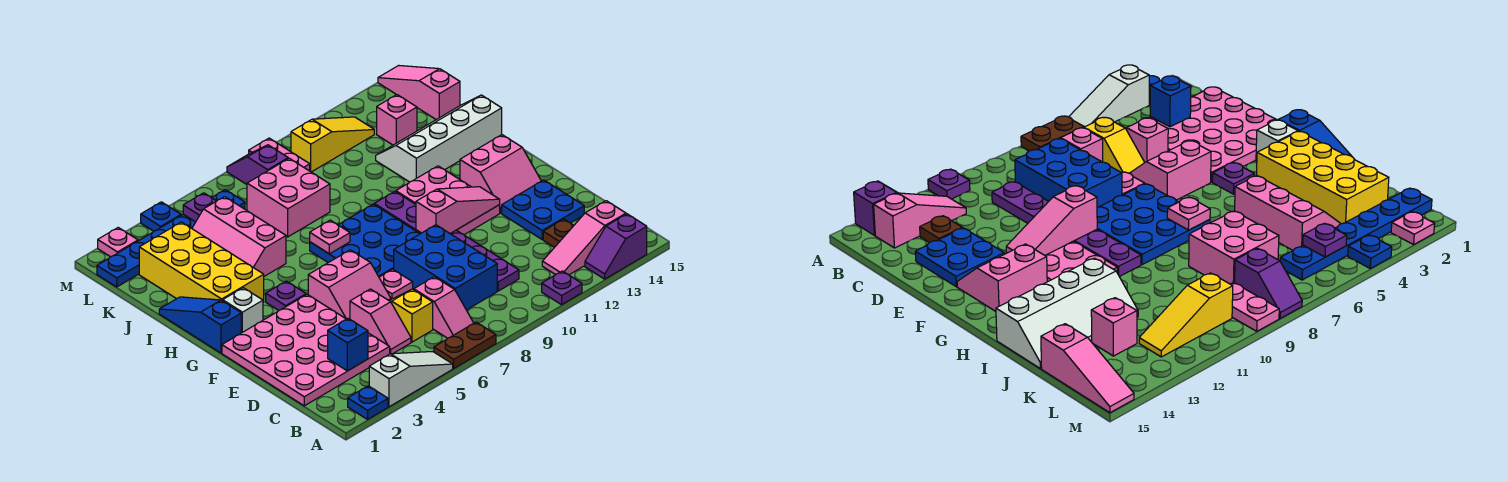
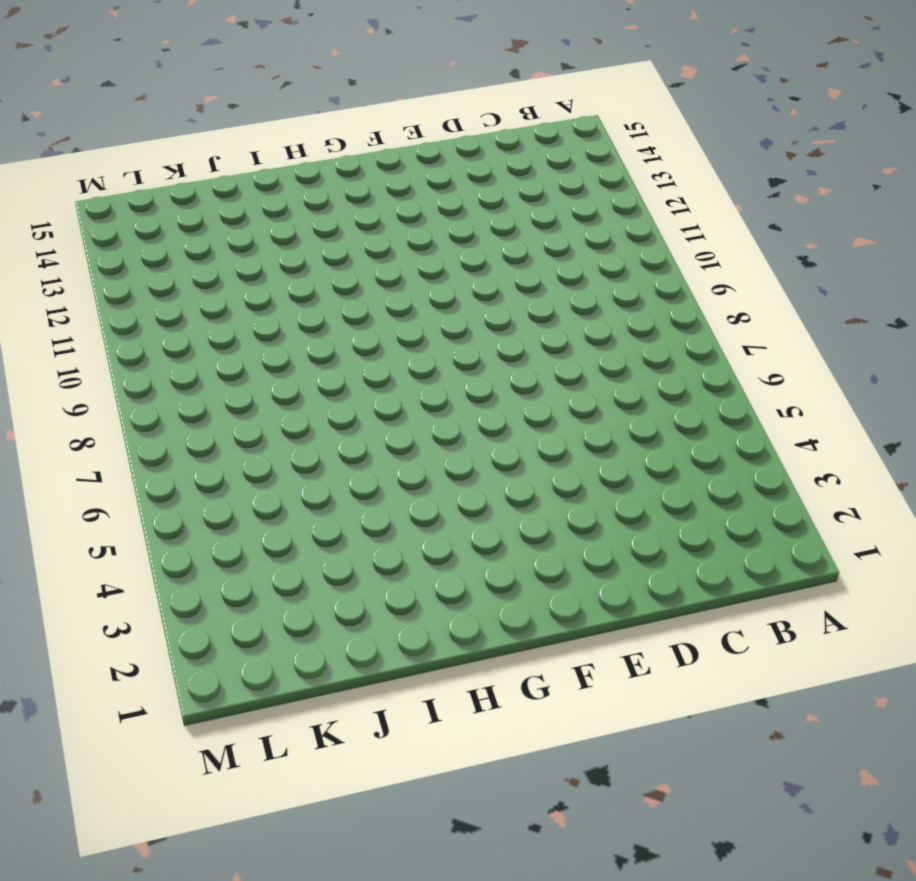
none -> blue 1x1 plate [348,386,388,419]
none -> white 1x3 slope [369,352,453,407]
none -> brown 1x2 plate [434,322,496,368]
none -> purple 1x1 plate [542,271,582,305]

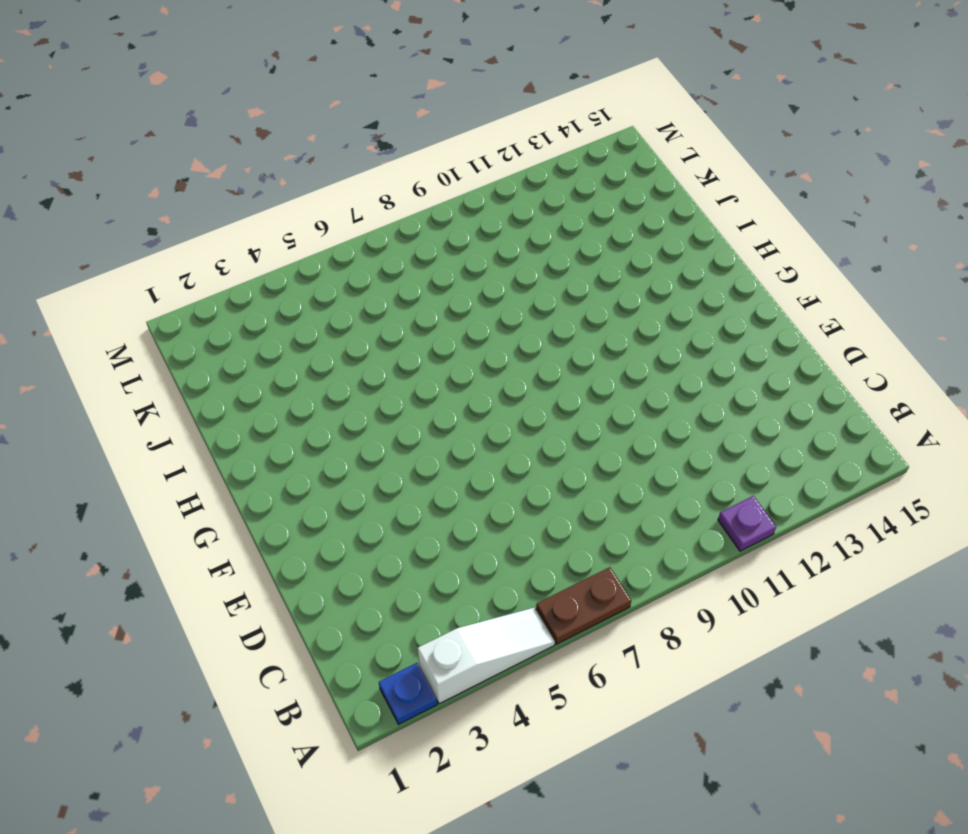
none -> purple 1x2 slope [585,214,647,279]
none -> pink 1x2 slope [414,277,473,338]
none -> pink 1x3 slope [542,201,626,275]
none -> pink 4x4 plate [222,294,390,406]

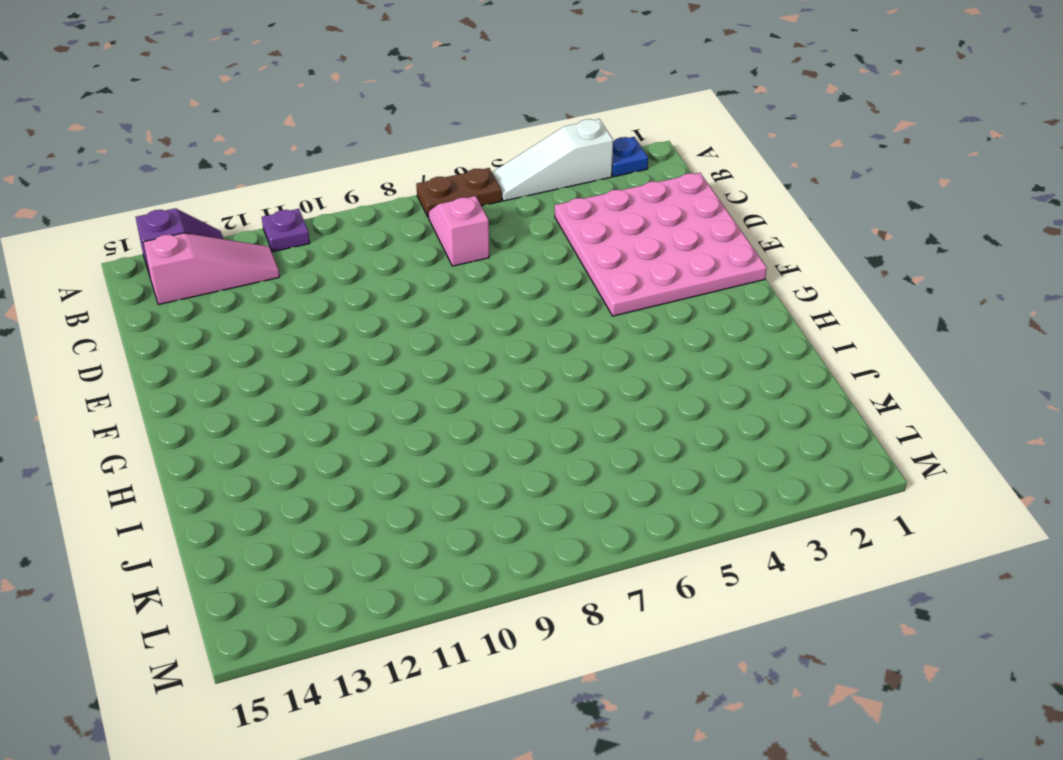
none -> pink 1x2 slope [350,289,411,354]
none -> yellow 1x2 slope [390,289,433,342]
none -> blue 2x3 brick [394,225,497,310]
none -> purple 1x6 plate [374,192,519,291]

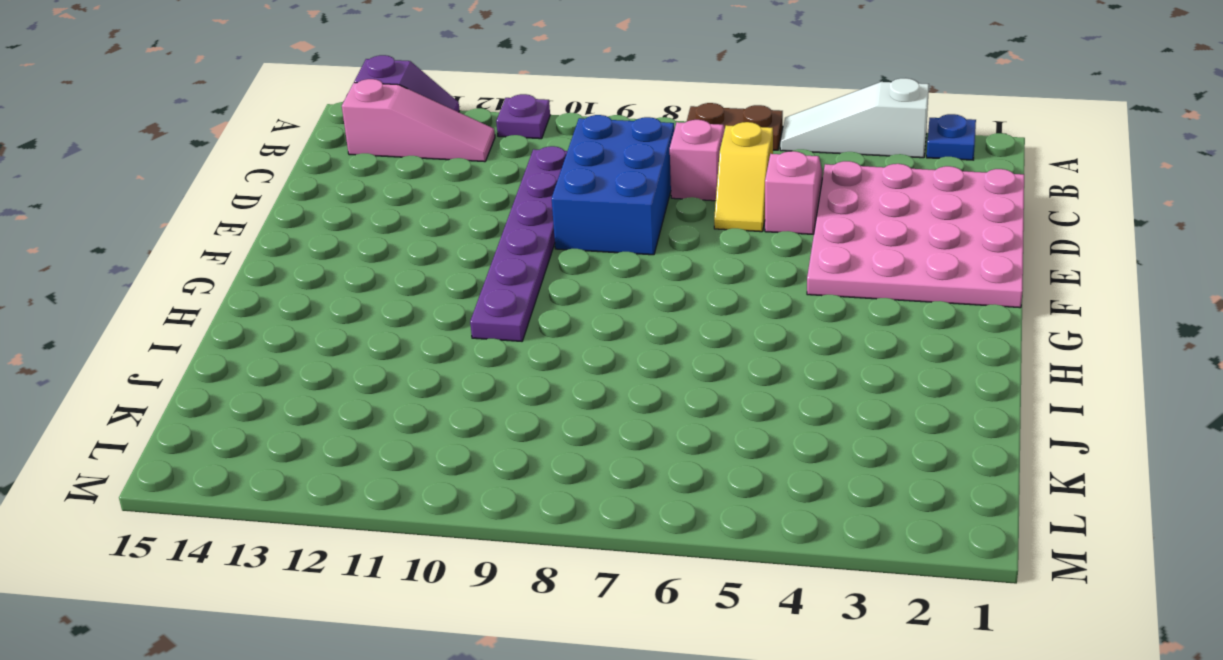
none -> brown 1x1 plate [543,219,574,247]
none -> blue 2x2 plate [502,180,584,239]
none -> pink 2x2 slope [308,250,391,319]
none -> pink 1x1 plate [379,269,413,299]

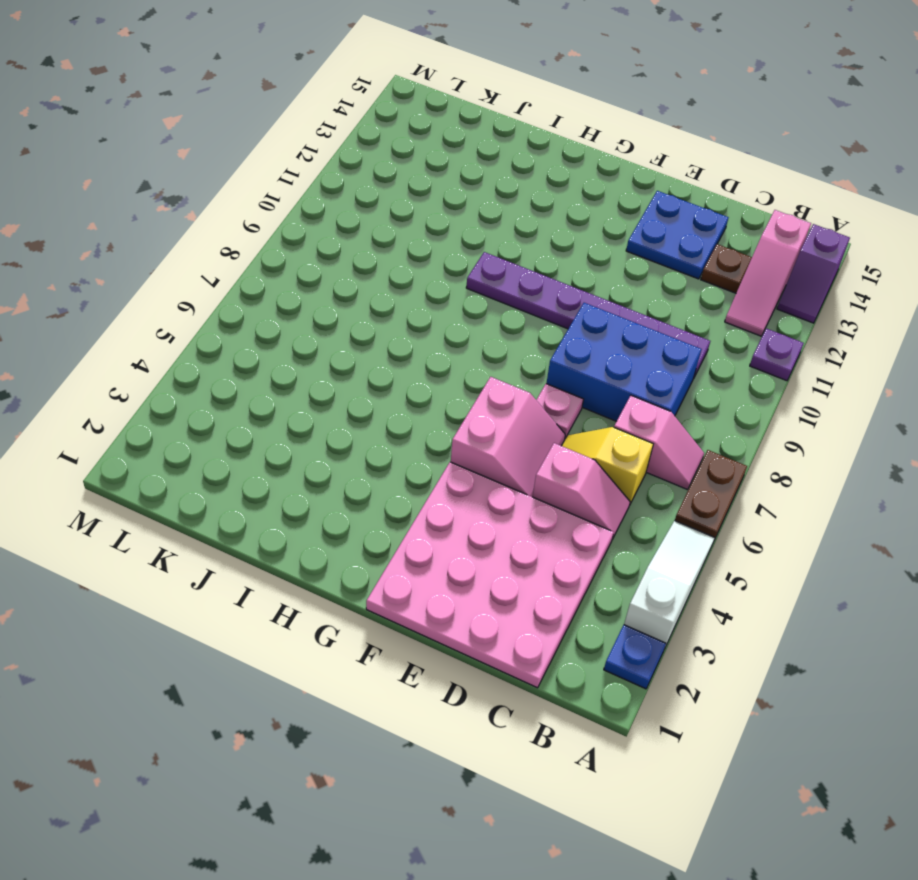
none -> blue 3x3 plate [310,204,420,277]
none -> pink 2x3 plate [396,166,500,235]
none -> pink 2x2 slope [460,135,541,213]
none -> blue 1x3 slope [159,297,241,353]

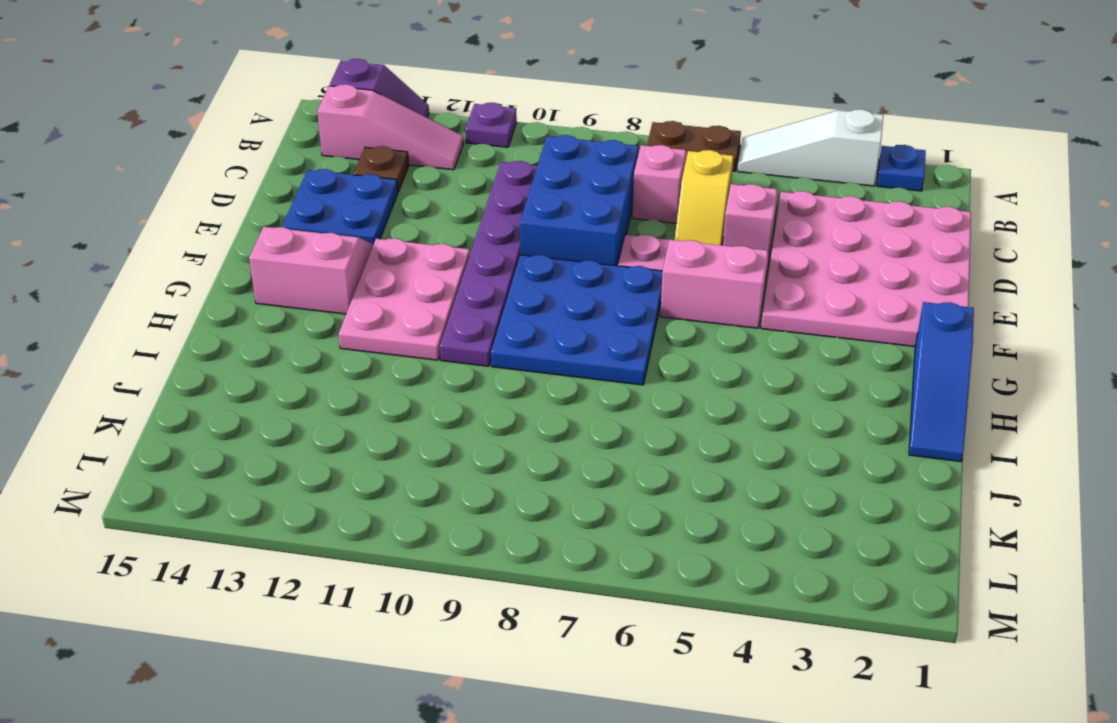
none -> white 1x1 brick [223,288,263,333]
none -> purple 1x1 plate [266,281,306,310]
none -> yellow 2x4 brick [139,222,264,302]
none -> pink 2x3 slope [192,197,286,276]

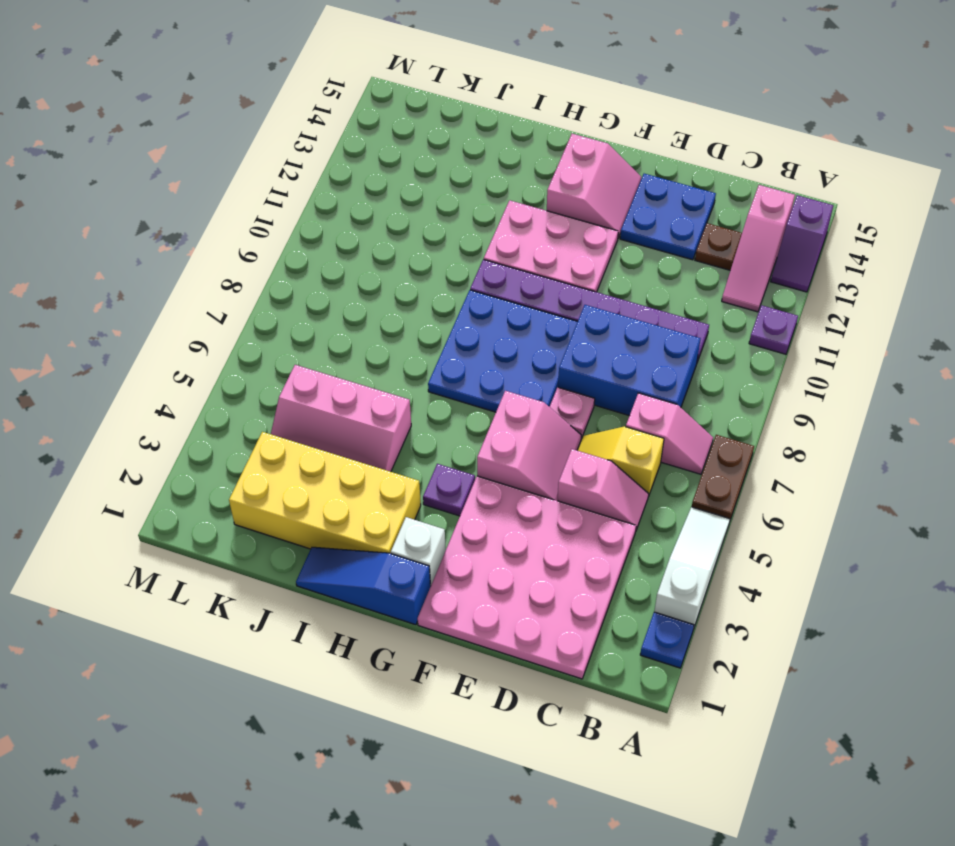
none -> white 2x4 slope [376,95,502,182]
none -> pink 2x2 brick [247,158,330,237]
none -> pink 1x1 brick [377,95,417,145]
none -> pink 1x3 slope [378,65,460,120]

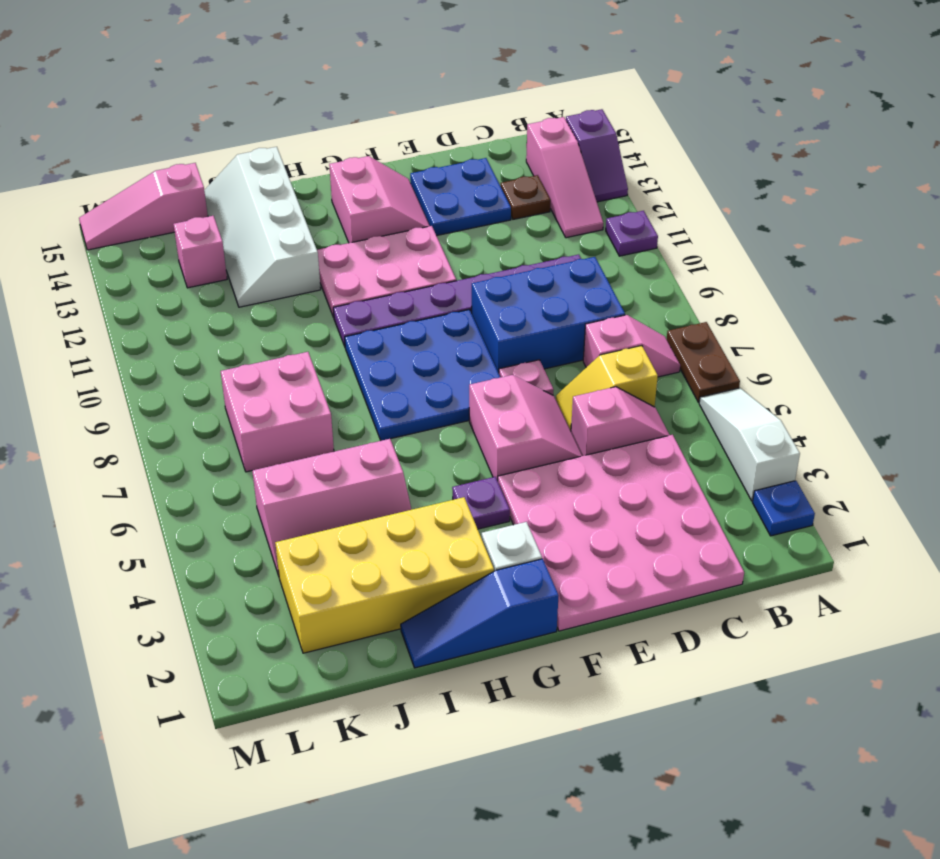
none -> blue 1x6 plate [97,190,245,287]
none -> purple 1x2 slope [227,145,288,184]
none -> pink 1x2 plate [249,138,310,171]
none -> yellow 1x3 slope [291,117,374,172]

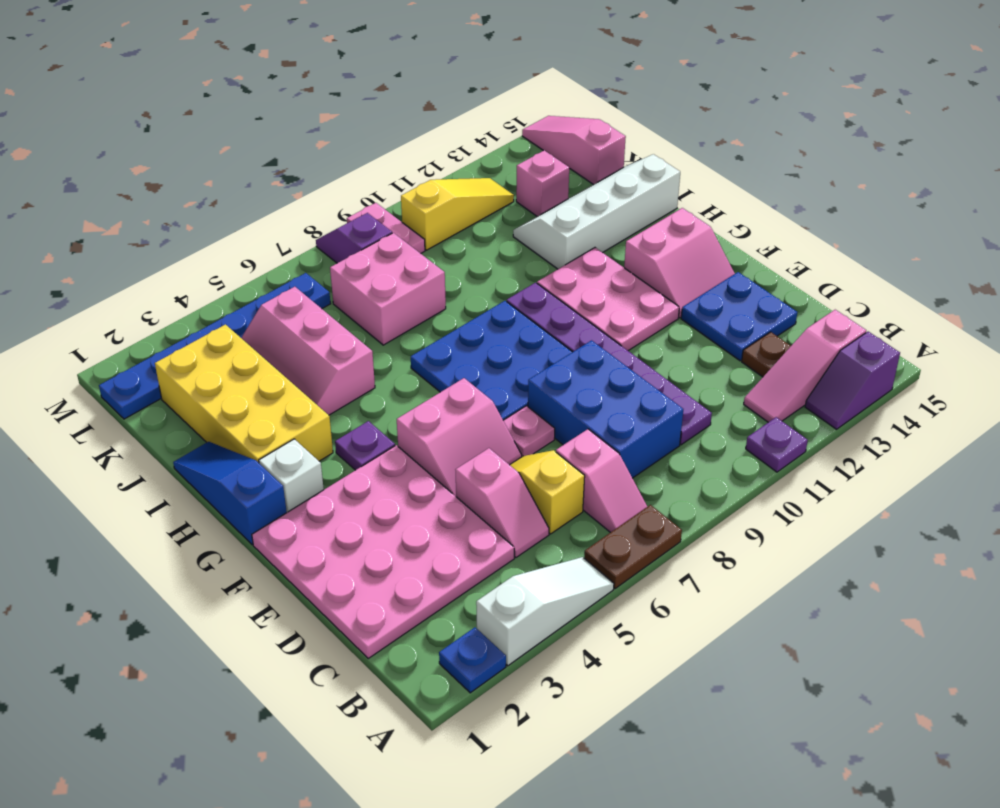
none -> pink 1x1 plate [98,228,138,257]
none -> blue 1x1 plate [141,202,181,231]
none -> blue 1x1 brick [328,318,368,371]
none -> pink 1x3 slope [416,187,500,233]

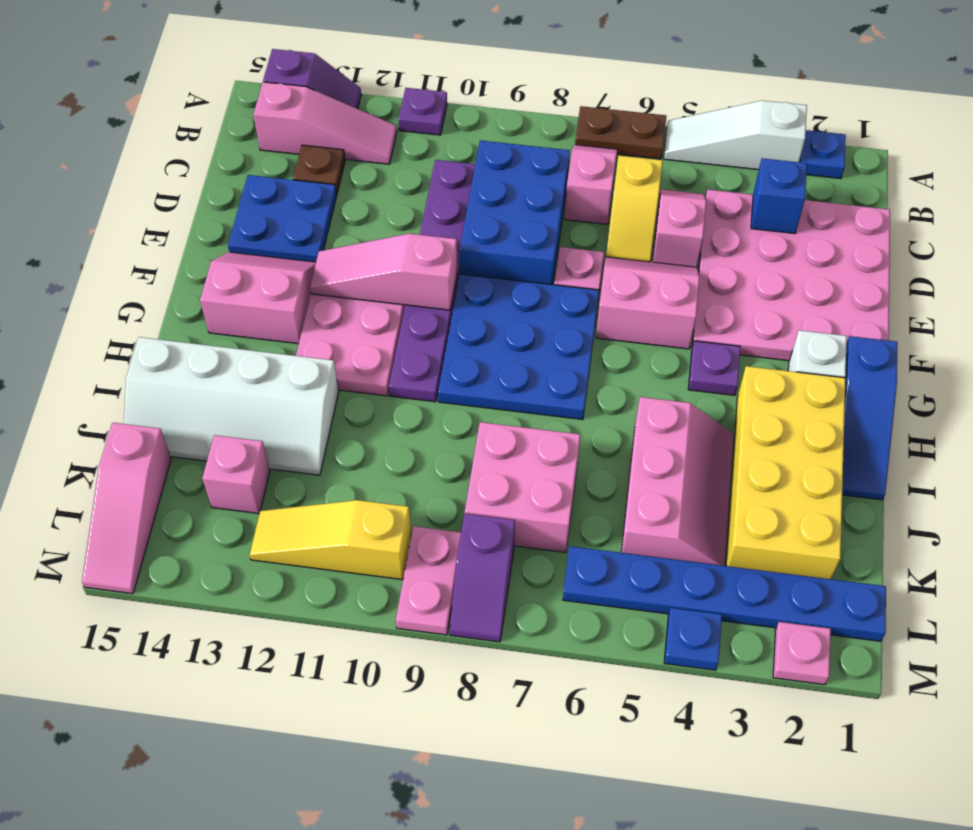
none -> pink 1x1 plate [310,220,350,254]
none -> purple 1x1 plate [183,193,216,222]

